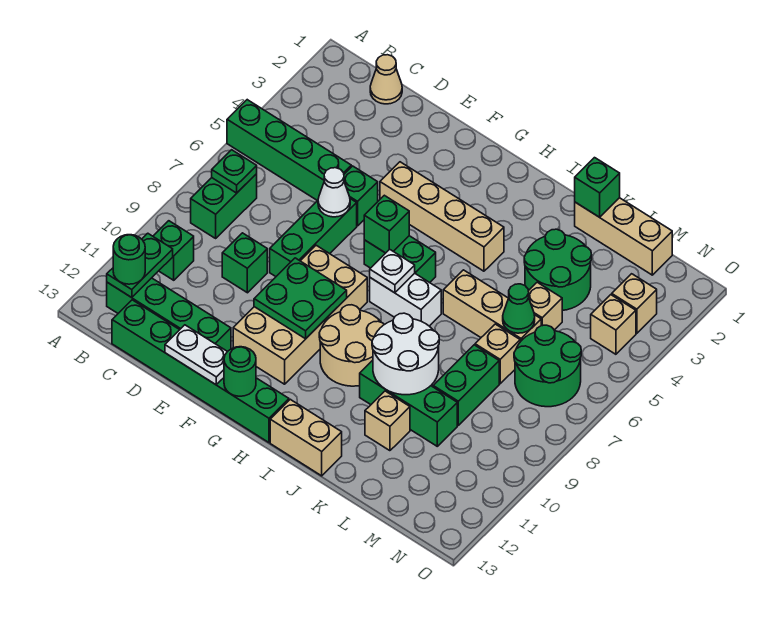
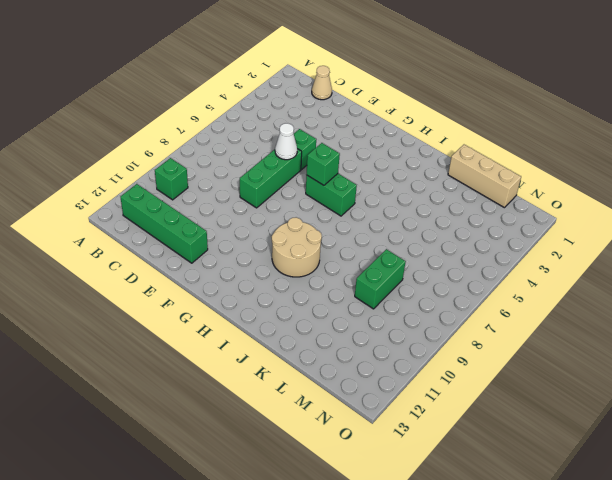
none -> green 1x4 brick [227,100,351,201]
none -> green 1x2 brick [191,174,257,238]
none -> green 1x6 brick [112,300,289,443]
none -> green 1x1 brick [222,233,267,293]

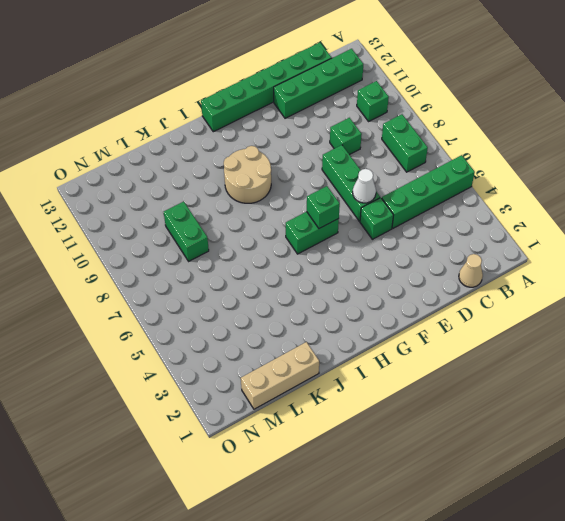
none -> tan 1x4 brick [380,162,504,271]
none -> tan 2x4 brick [233,245,367,384]
none -> white 1x2 brick [370,273,441,326]
none -> tan 1x2 brick [270,399,342,476]

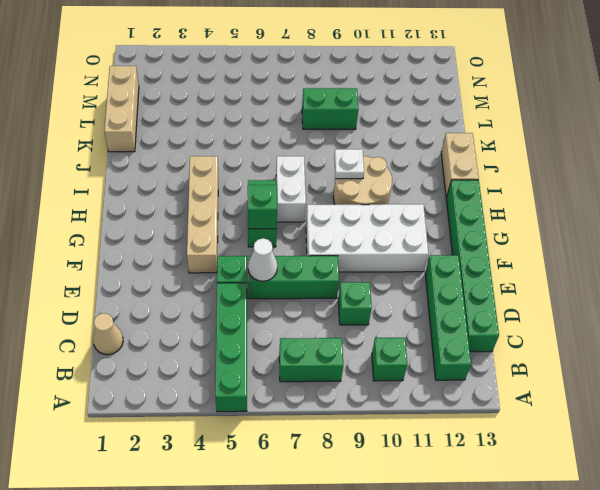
white 2x4 brick [306,204,428,272] -> tan 2x4 brick [233,245,367,384]
white 1x1 plate [334,149,364,179] -> white 1x1 plate moved to [370,249,415,293]
none -> tan 1x3 brick [443,270,541,342]
none -> green 1x3 brick [360,360,457,446]
none -> green 2x2 round brick [524,229,592,311]
none -> tan 1x1 brick [365,391,410,451]

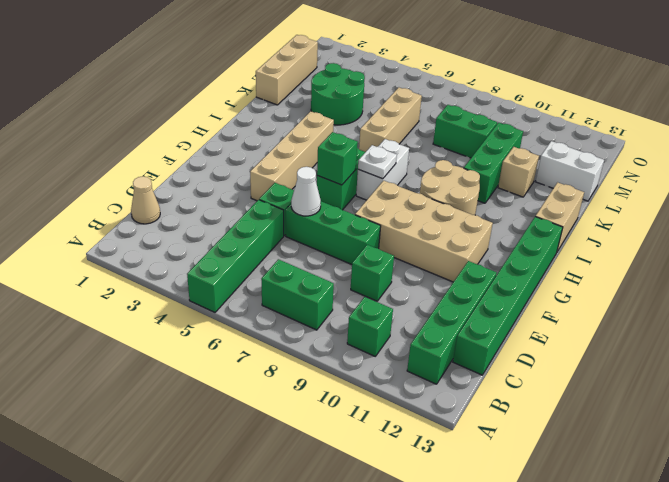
white 1x2 brick [535,141,604,201] -> none
none -> tan 1x1 brick [528,282,562,330]
none -> tan 1x1 brick [475,324,520,384]
none -> green 2x2 round brick [514,325,581,407]
none -> tan 1x1 brick [612,274,657,333]

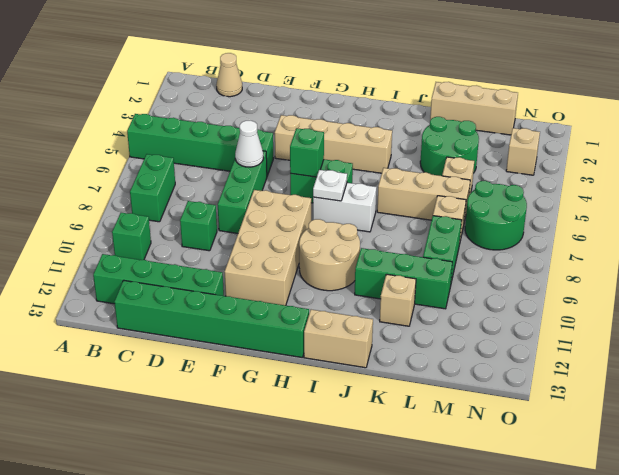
none -> tan 1x1 brick [591,295,636,354]
none -> green 1x1 plate [212,150,257,193]
none -> green 1x2 plate [107,233,173,298]
none -> white 1x2 plate [165,325,227,385]

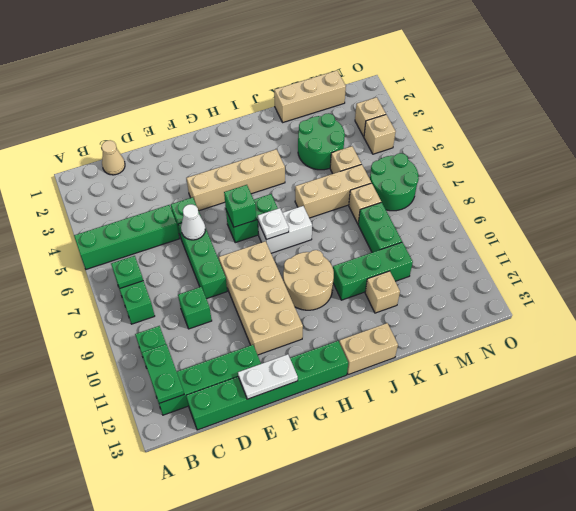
none -> green 2x2 plate [254,258,347,339]
none -> green 1x1 round brick [224,347,256,396]
none -> white 2x2 round brick [372,313,439,395]
none -> green 1x1 brick [575,158,620,217]

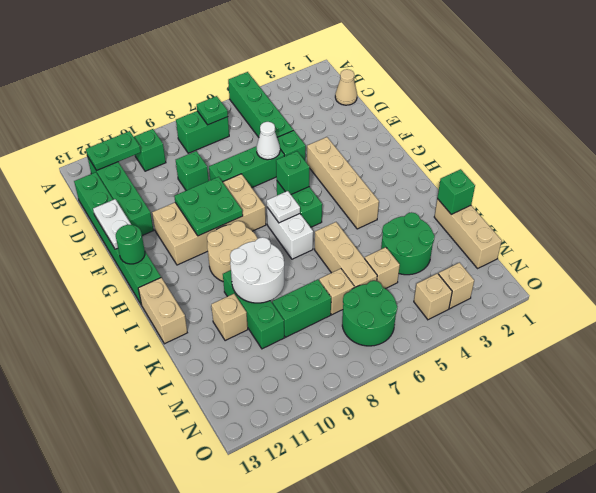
none -> green 1x1 cone [503,284,535,333]
none -> green 1x1 round brick [113,235,145,284]

